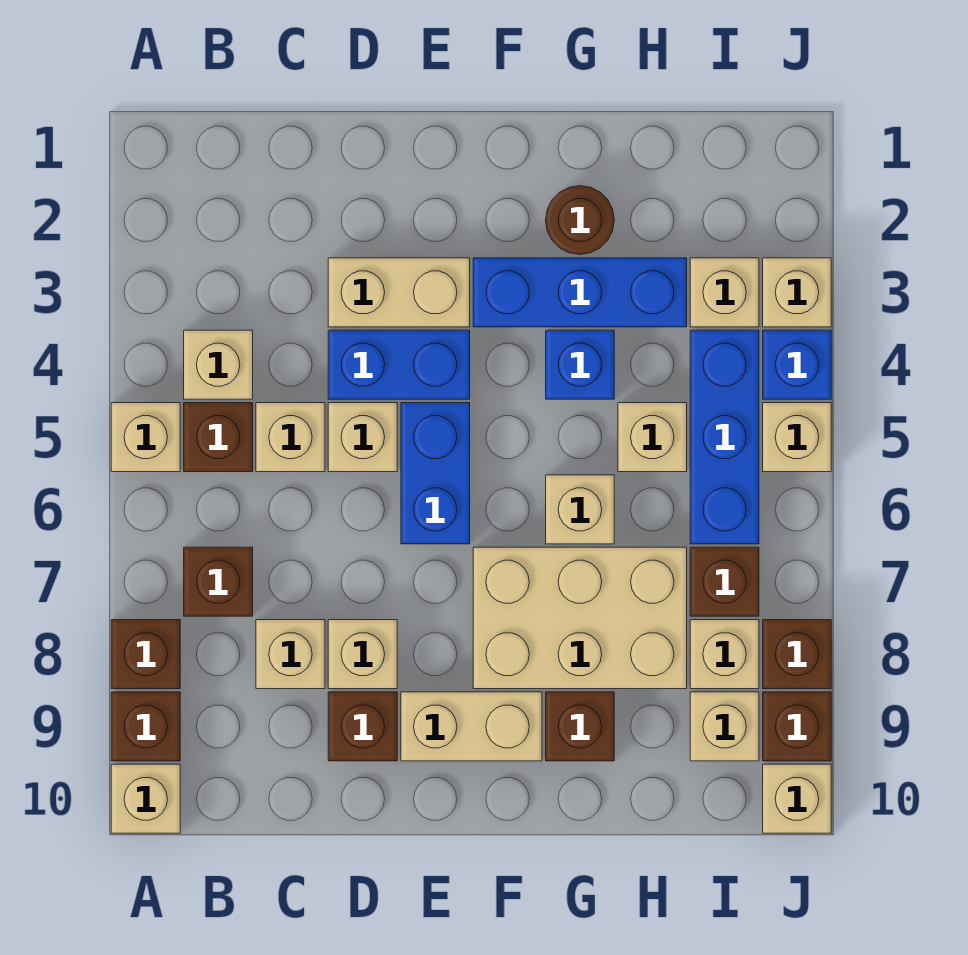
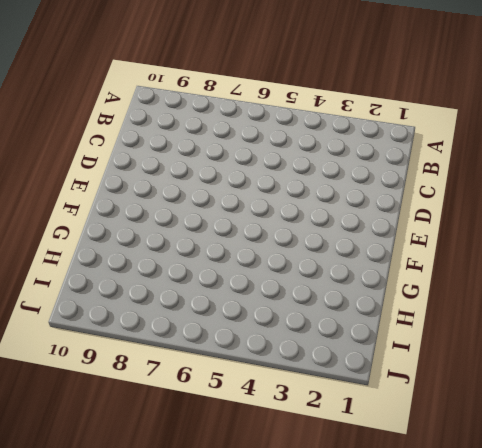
none -> tan 1x1 brick [111,403,180,472]
none -> brown 1x1 brick [111,620,180,689]
none -> brown 1x1 brick [111,692,180,761]
none -> tan 1x1 brick [111,764,180,833]

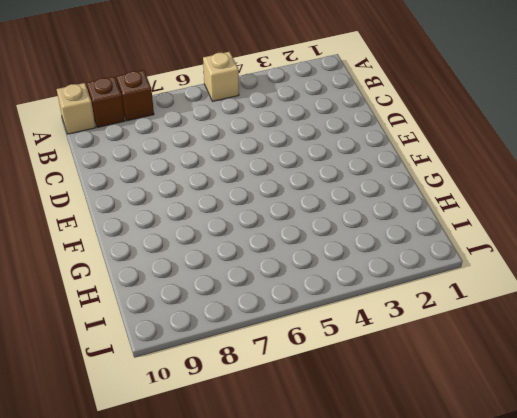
none -> tan 1x1 brick [184,330,253,399]
none -> brown 1x1 brick [184,403,253,472]
none -> brown 1x1 brick [184,547,253,616]
none -> tan 1x1 brick [256,403,325,472]

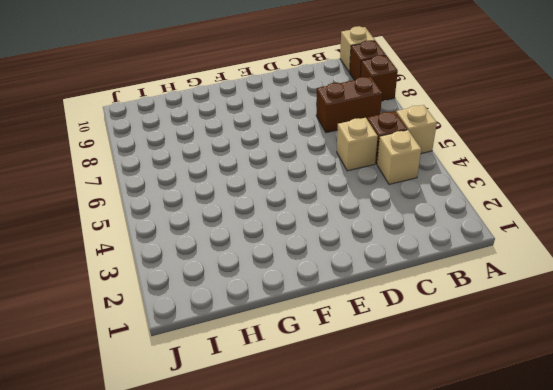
brown 1x2 brick [316,77,382,133] -> brown 1x1 brick [184,547,253,616]
none -> tan 1x1 brick [256,620,325,689]
none -> tan 1x2 brick [328,258,470,327]
none -> blue 1x2 brick [328,330,470,399]
none -> tan 1x1 brick [328,403,397,472]

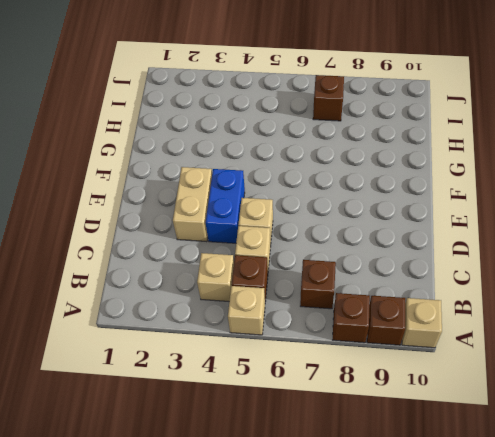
none -> tan 1x1 brick [256,620,325,689]
none -> tan 1x1 brick [328,620,397,689]
none -> brown 1x1 brick [328,692,397,761]
none -> blue 1x2 brick [401,403,470,544]

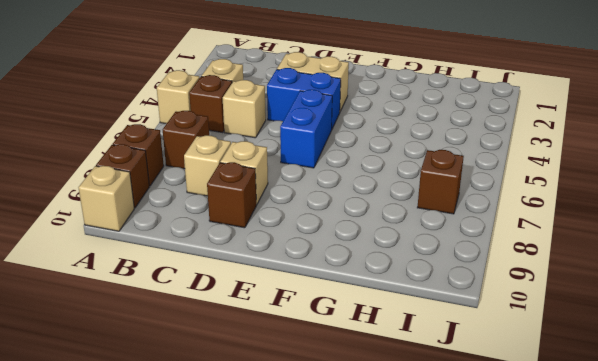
none -> tan 1x1 brick [328,403,397,472]
none -> tan 1x2 brick [401,692,542,761]
none -> blue 1x3 brick [473,258,687,327]
none -> tan 2x3 brick [473,547,687,689]

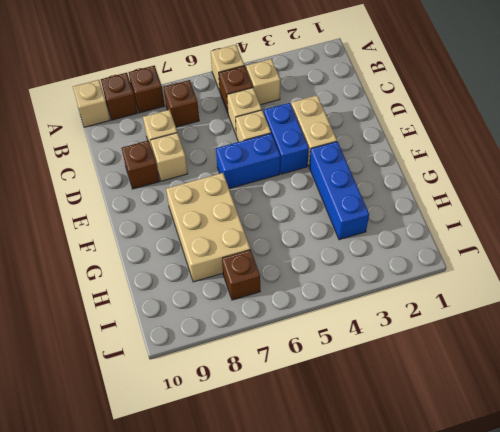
none -> tan 1x2 brick [401,692,542,761]
none -> brown 1x1 round brick [546,186,614,254]
none -> blue 1x1 brick [546,330,614,399]
none -> tan 1x1 brick [546,475,614,544]

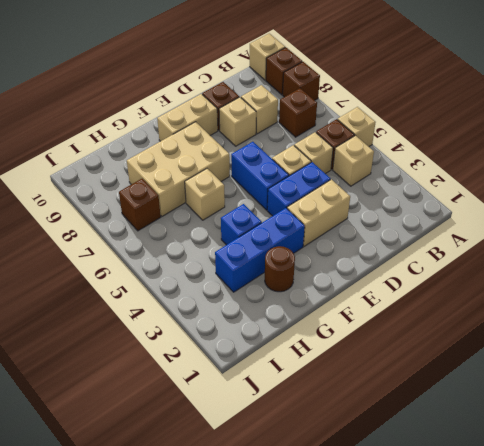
none -> brown 1x1 brick [546,692,614,761]
none -> tan 1x1 brick [618,403,687,472]
none -> tan 1x1 brick [690,258,759,327]
none -> blue 1x3 brick [690,330,759,544]

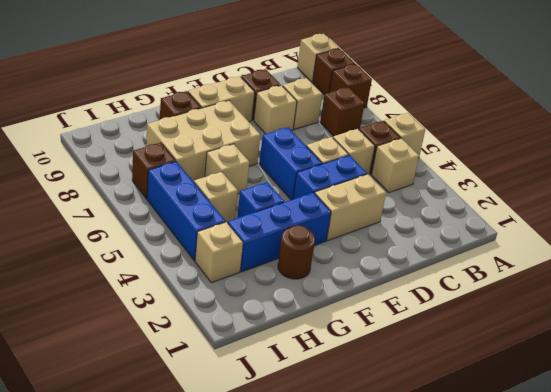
none -> tan 1x1 brick [690,620,759,689]
none -> tan 1x1 brick [690,692,759,761]
none -> tan 1x1 brick [763,258,831,327]
none -> blue 1x1 brick [763,330,831,399]

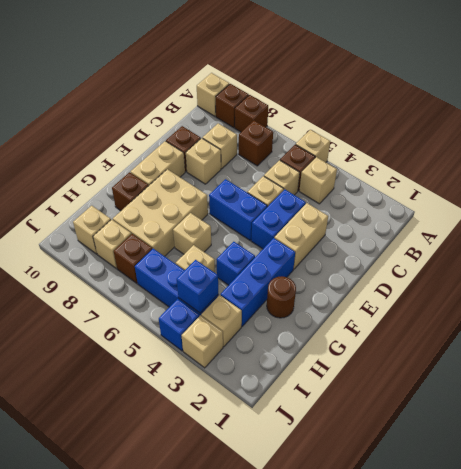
blue 1x1 brick [177,260,218,313] -> none
none -> tan 1x1 brick [763,403,831,472]
none -> brown 1x1 brick [763,620,831,689]
none -> brown 1x1 brick [763,692,831,761]
none -> tan 1x1 brick [763,764,831,833]

